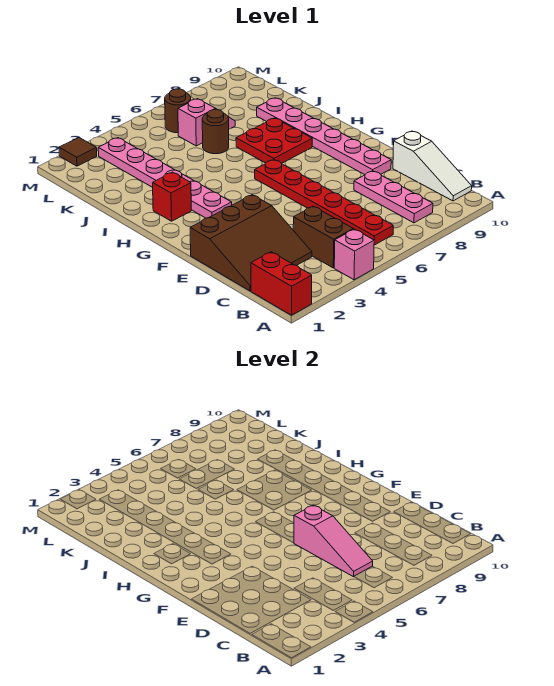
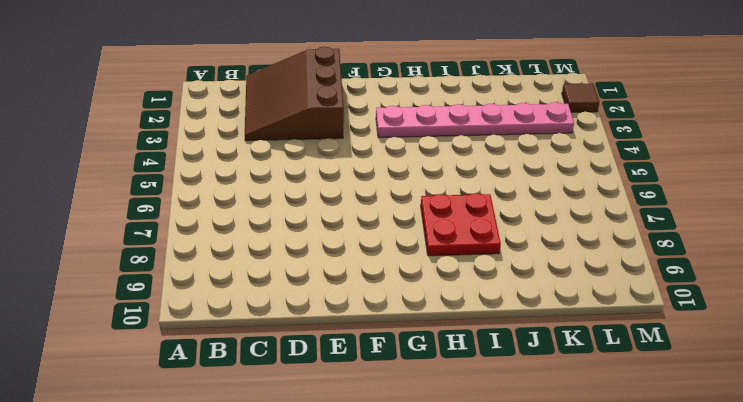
none -> red 1x2 brick [251,252,312,315]
none -> pink 1x1 brick [334,229,374,280]
none -> brown 1x2 brick [293,206,353,268]

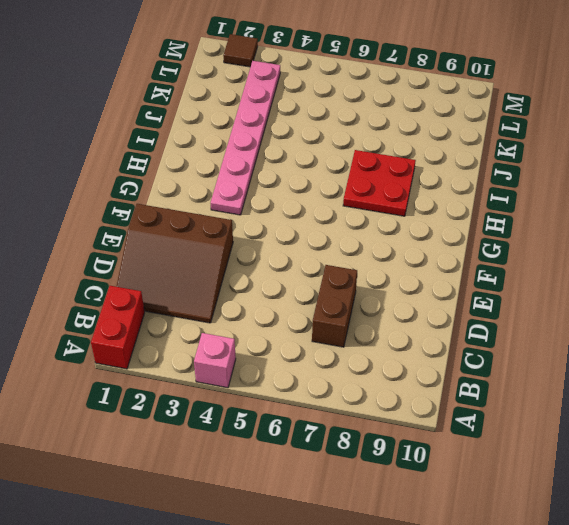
brown 1x2 brick [312,265,357,347] -> brown 1x2 brick moved to [293,206,353,268]
none -> red 1x6 plate [255,160,393,245]
none -> pink 1x3 plate [354,171,433,223]
none -> white 1x3 slope [393,131,472,201]

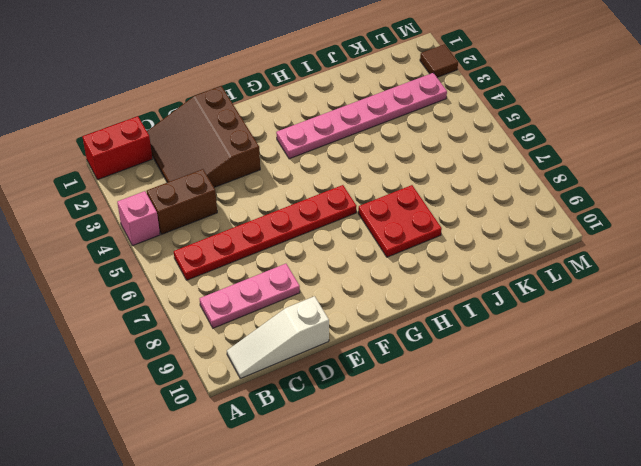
none -> pink 1x6 plate [257,98,391,175]
none -> red 1x1 brick [153,172,191,221]
none -> brown 1x1 round brick [202,110,229,154]

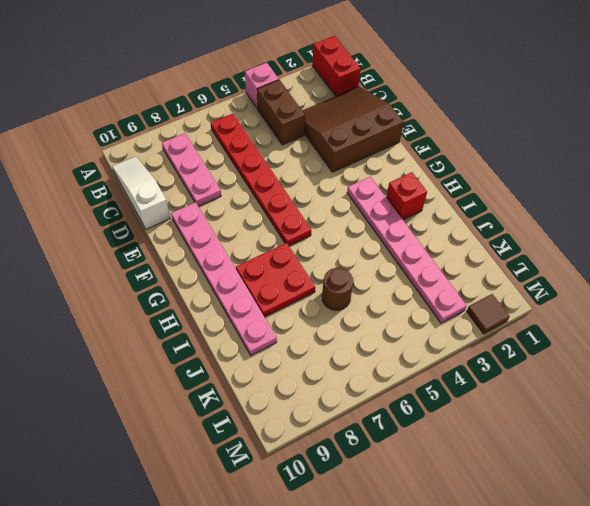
none -> pink 1x2 slope [178,99,235,146]
none -> brown 1x1 round brick [165,89,191,133]
none -> pink 1x3 slope [294,505,373,577]

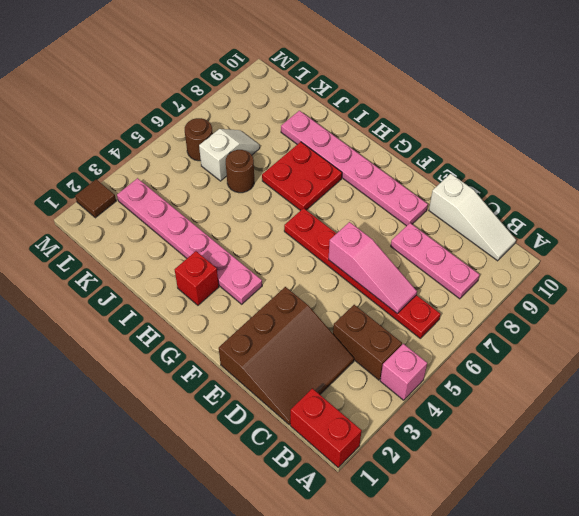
white 1x2 slope [199,129,260,181] -> pink 1x2 slope [178,99,235,146]

